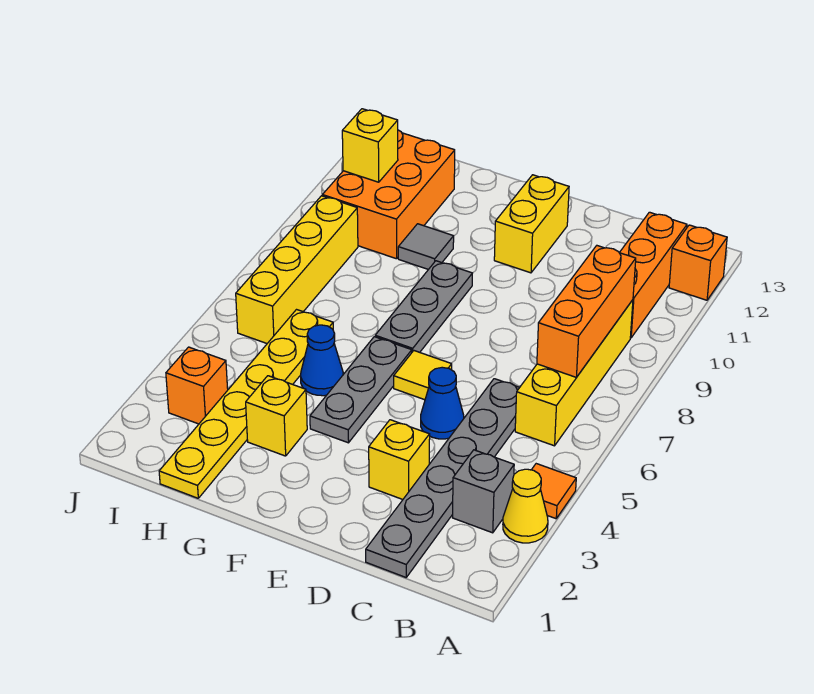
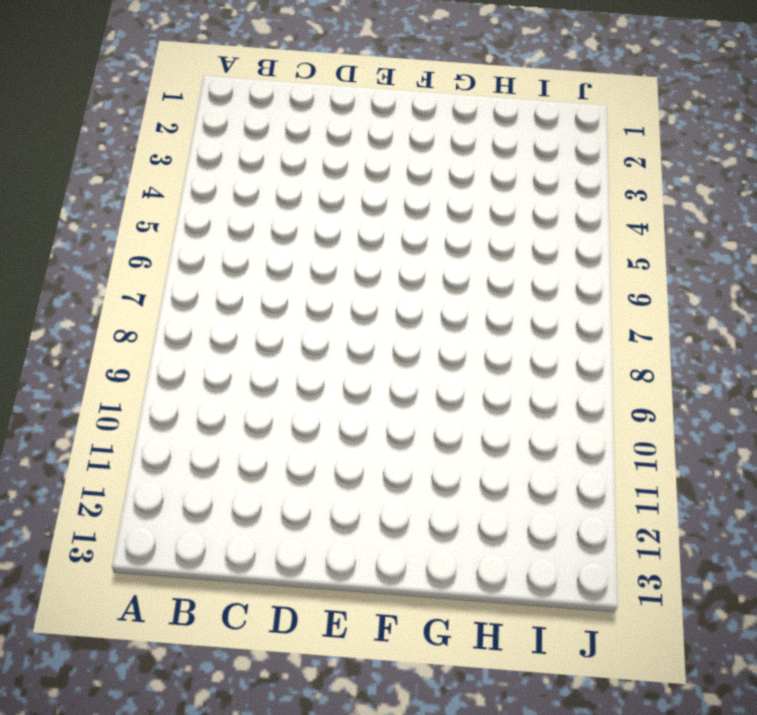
none -> yellow 1x1 cone [503,469,548,543]
none -> orange 1x1 tile [532,464,576,519]
none -> orange 1x1 brick [669,225,727,300]

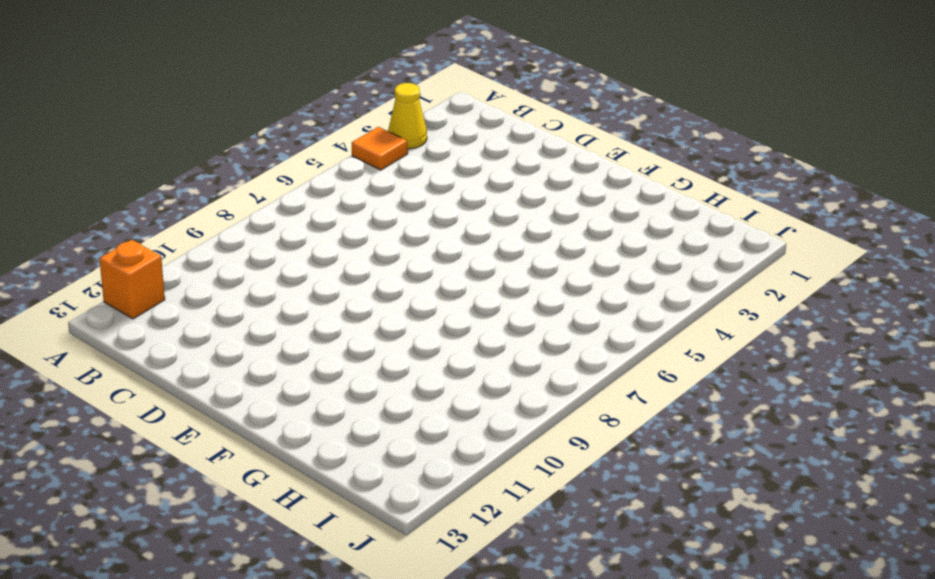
none -> grey 1x1 brick [453,450,514,533]
none -> yellow 1x4 brick [515,300,633,446]
none -> orange 1x3 brick [619,212,687,338]

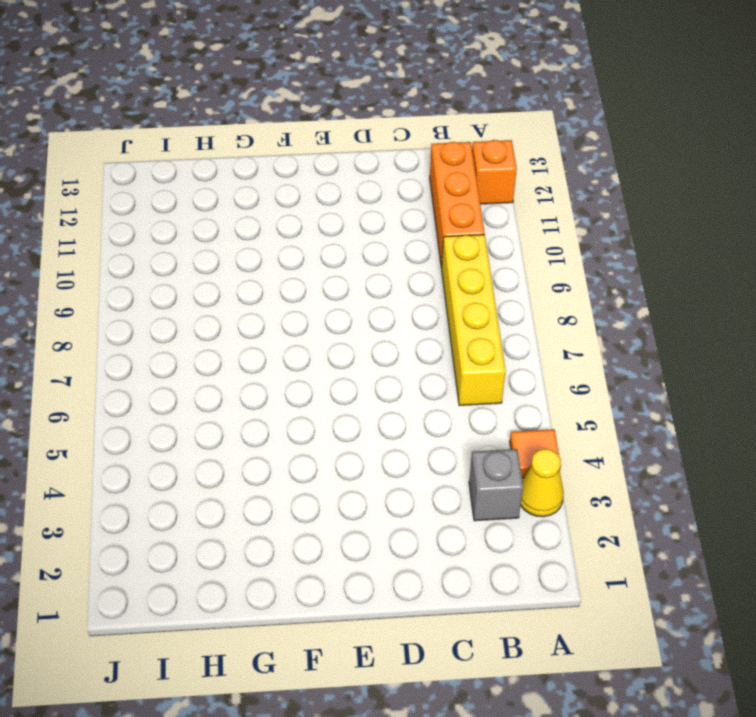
none -> grey 1x6 plate [366,379,520,577]
none -> yellow 1x1 brick [369,420,430,499]
none -> blue 1x1 cone [421,367,464,439]

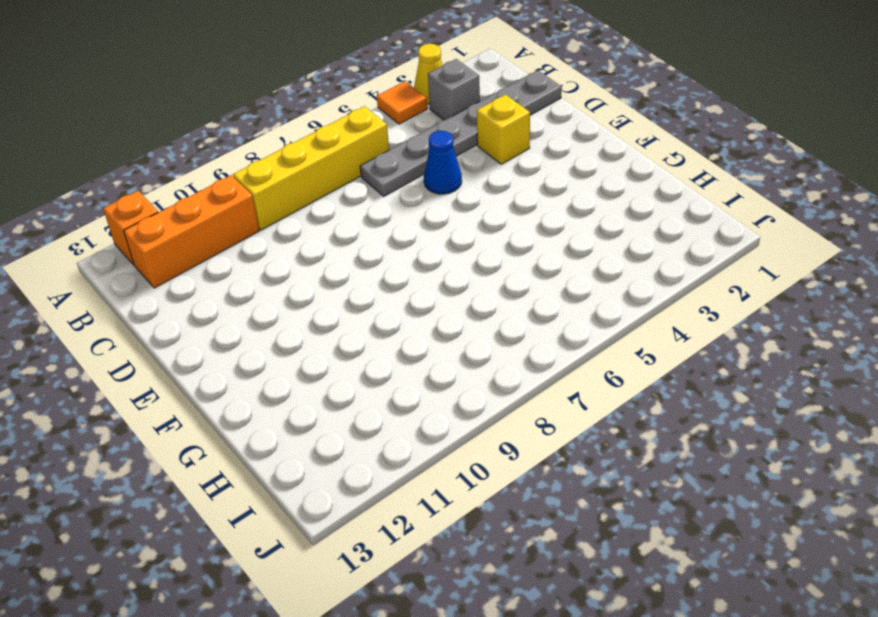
none -> yellow 1x1 tile [394,351,452,400]
none -> yellow 1x2 brick [494,175,569,273]
none -> grey 1x3 plate [310,337,412,443]

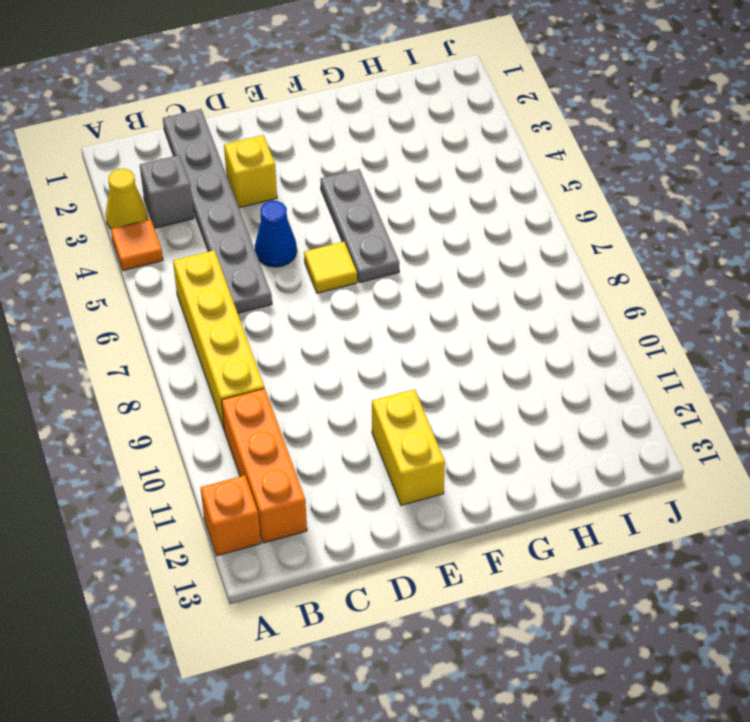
none -> grey 1x3 plate [375,261,472,352]
none -> yellow 1x1 brick [246,376,307,456]
none -> blue 1x1 cone [301,325,343,396]

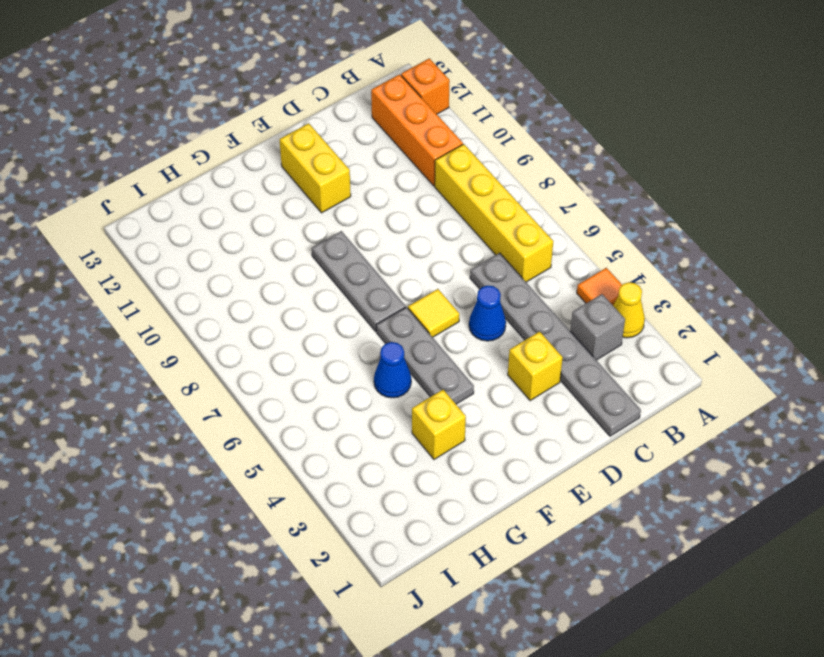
none -> grey 1x1 tile [398,224,454,269]
none -> yellow 1x6 plate [159,310,333,498]
none -> orange 2x3 brick [322,130,455,259]

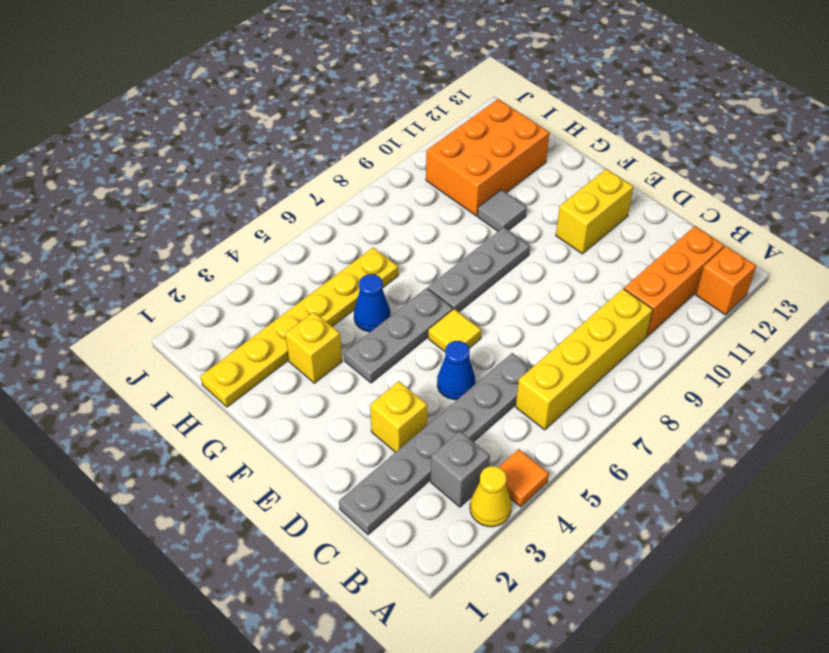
none -> orange 1x1 brick [166,347,228,424]
none -> yellow 1x4 brick [236,196,358,343]
none -> orange 1x3 brick [537,246,636,377]

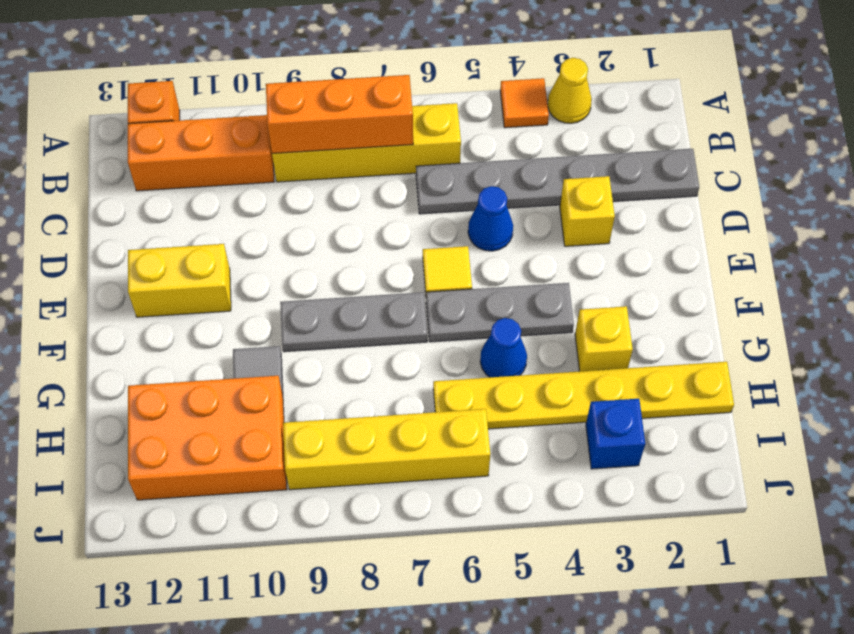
blue 1x1 brick [586,399,645,469] -> orange 1x1 brick [166,347,228,424]
none -> grey 1x1 brick [453,450,514,533]
none -> yellow 1x1 brick [342,109,398,182]

